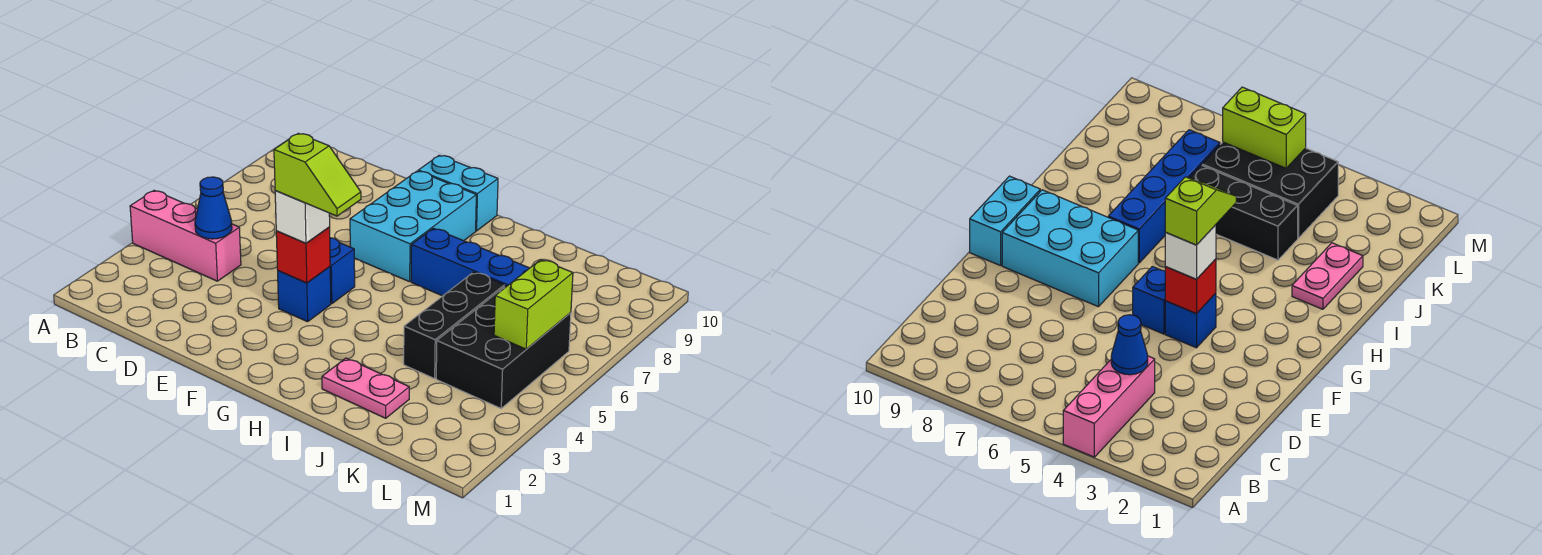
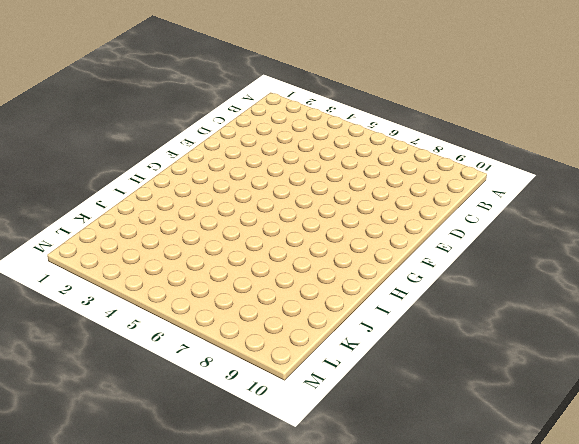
none -> pink 1x3 brick [130,190,241,281]
none -> blue 1x1 brick [278,267,331,322]
none -> blue 1x1 brick [330,238,355,304]

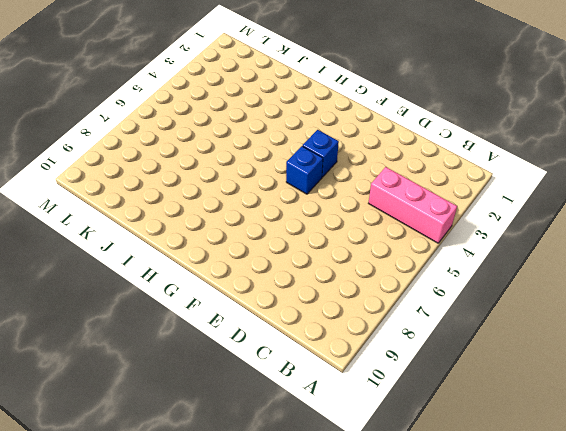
none -> cyan 2x3 brick [350,171,476,282]
none -> cyan 1x2 brick [418,155,498,231]
none -> blue 1x4 brick [411,228,529,296]

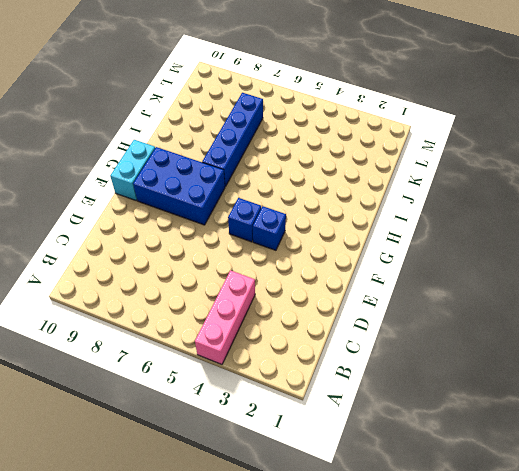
blue 2x3 brick [133,147,225,225] -> cyan 2x3 brick [350,171,476,282]
none -> pink 1x2 plate [322,358,409,418]
none -> black 1x3 brick [404,272,505,379]
none -> black 2x3 brick [436,286,571,408]

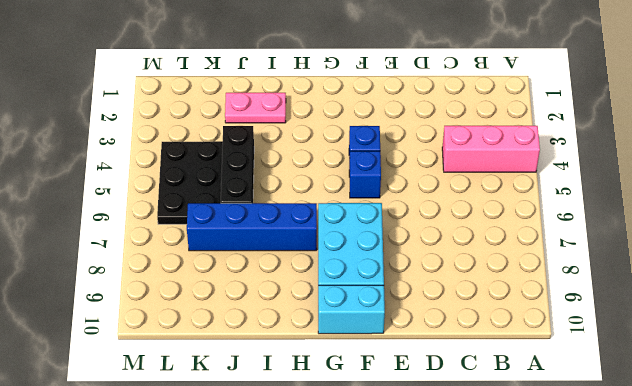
black 2x3 plate [157,141,223,224] -> black 2x3 brick [436,286,571,408]
none -> blue 1x1 cone [195,177,232,239]
none -> red 1x1 brick [276,227,330,283]
none -> lime 1x2 brick [494,260,573,349]

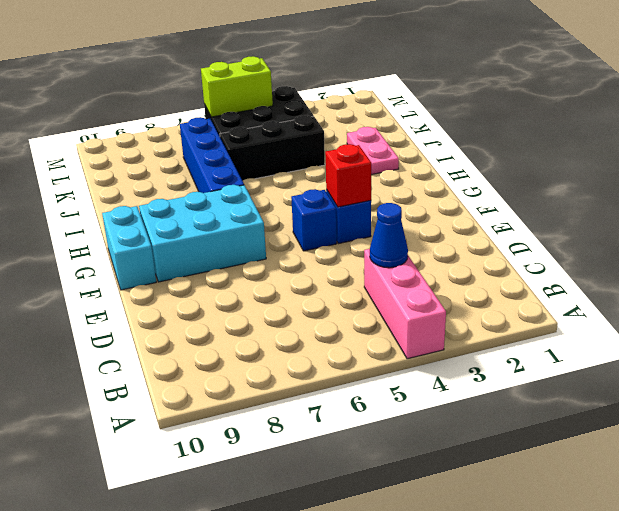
none -> white 1x1 brick [275,191,330,243]
none -> lime 1x2 slope [274,133,361,216]

